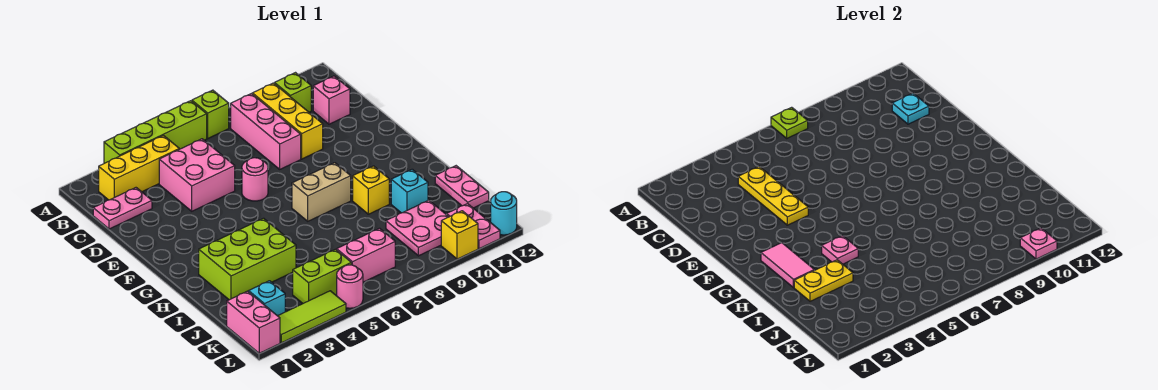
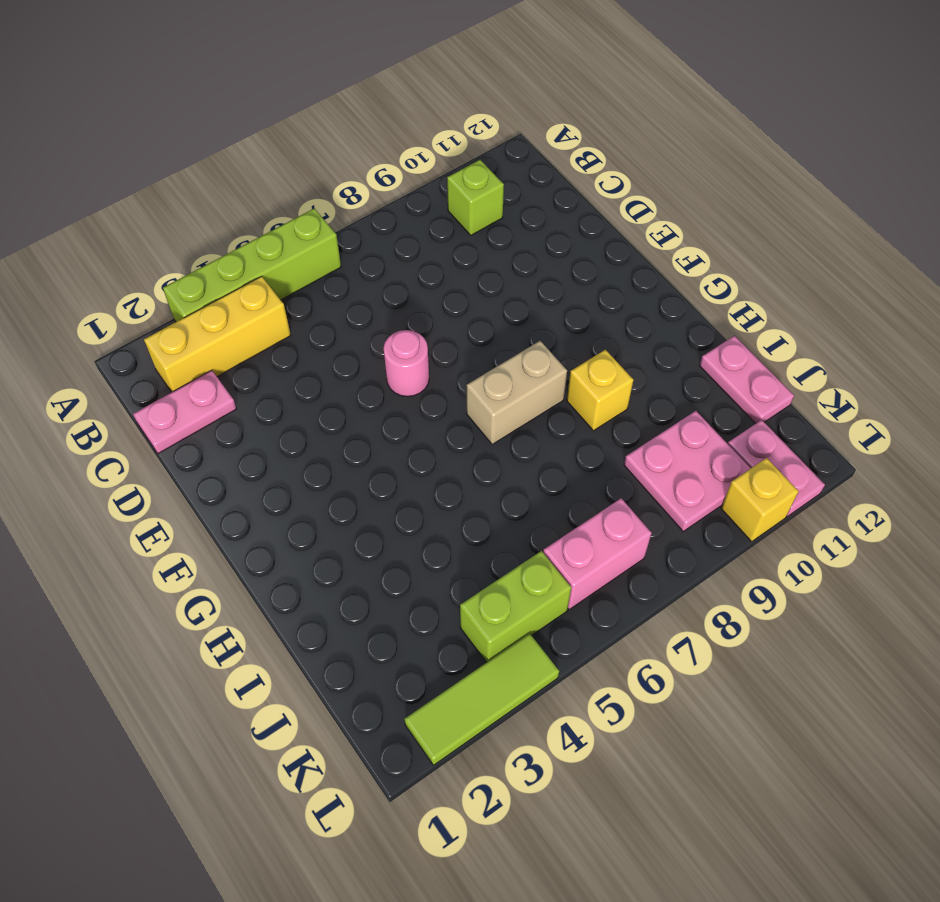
none -> lime 1x1 brick [192,90,229,138]
none -> pink 1x3 brick [231,94,301,169]
none -> yellow 1x3 brick [253,83,323,159]
none -> pink 2x2 brick [159,139,235,211]

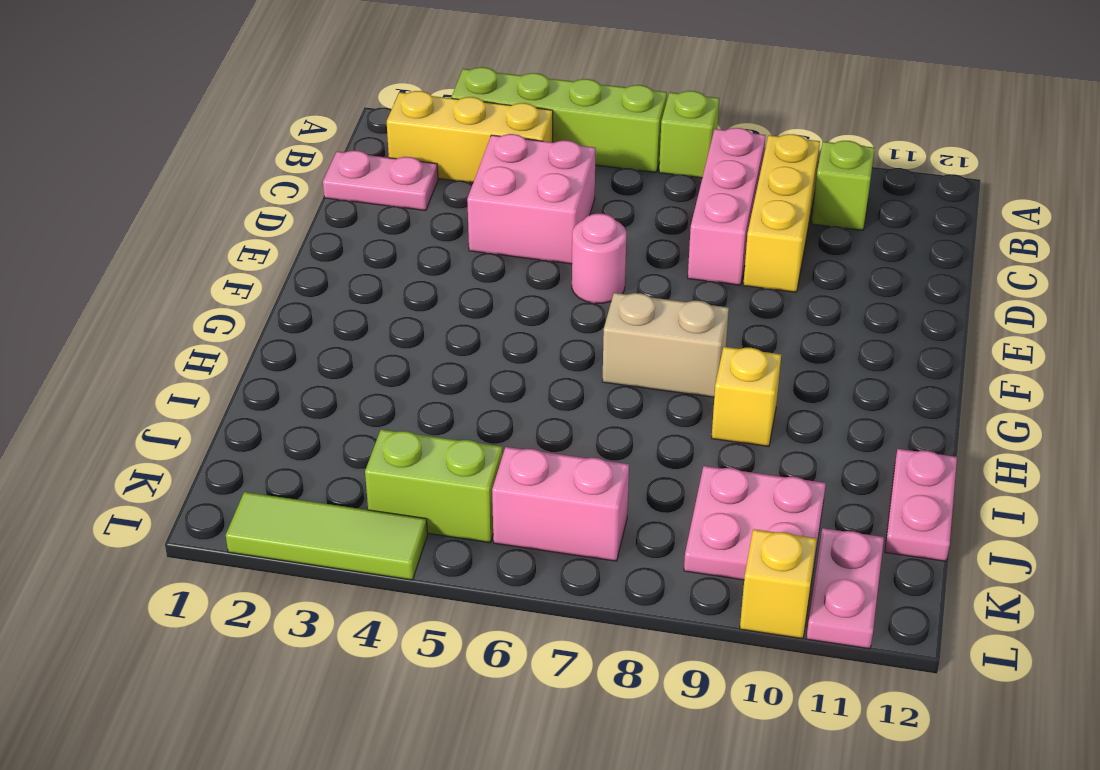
none -> pink 1x1 brick [313,76,350,124]
none -> lime 2x3 brick [199,218,296,300]
none -> cyan 1x1 brick [391,169,428,213]
none -> pink 1x2 brick [227,291,280,353]

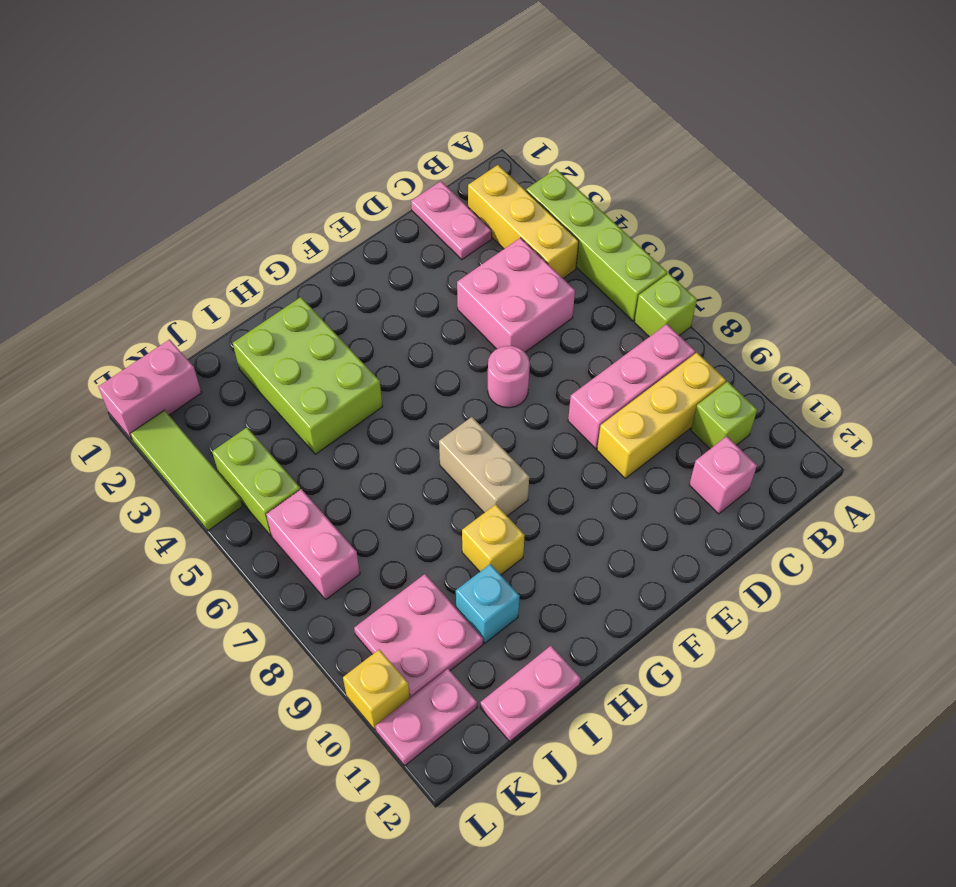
none -> cyan 1x1 brick [249,281,285,316]
none -> pink 1x1 round brick [337,265,363,308]
none -> cyan 1x1 round brick [491,192,517,235]
none -> lime 1x1 plate [771,107,808,138]

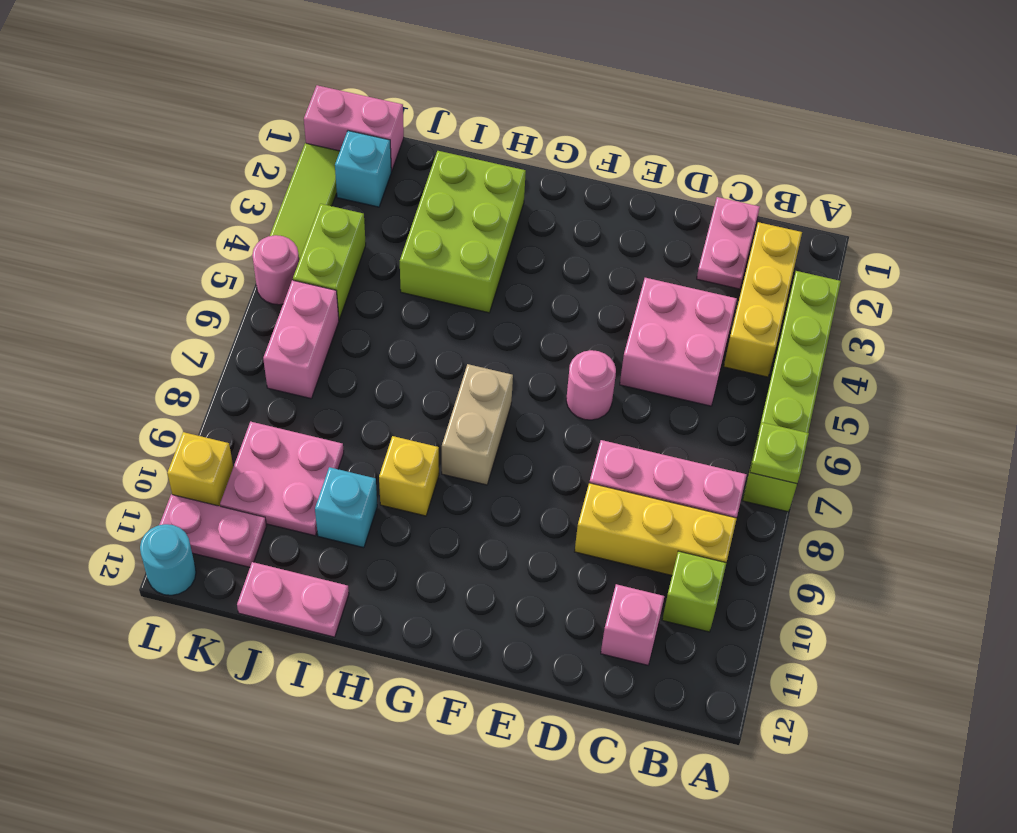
none -> yellow 1x3 plate [738,167,808,225]
none -> cyan 1x1 plate [892,93,929,124]
none -> pink 1x2 tile [761,243,814,288]
none -> pink 1x1 plate [822,236,858,264]

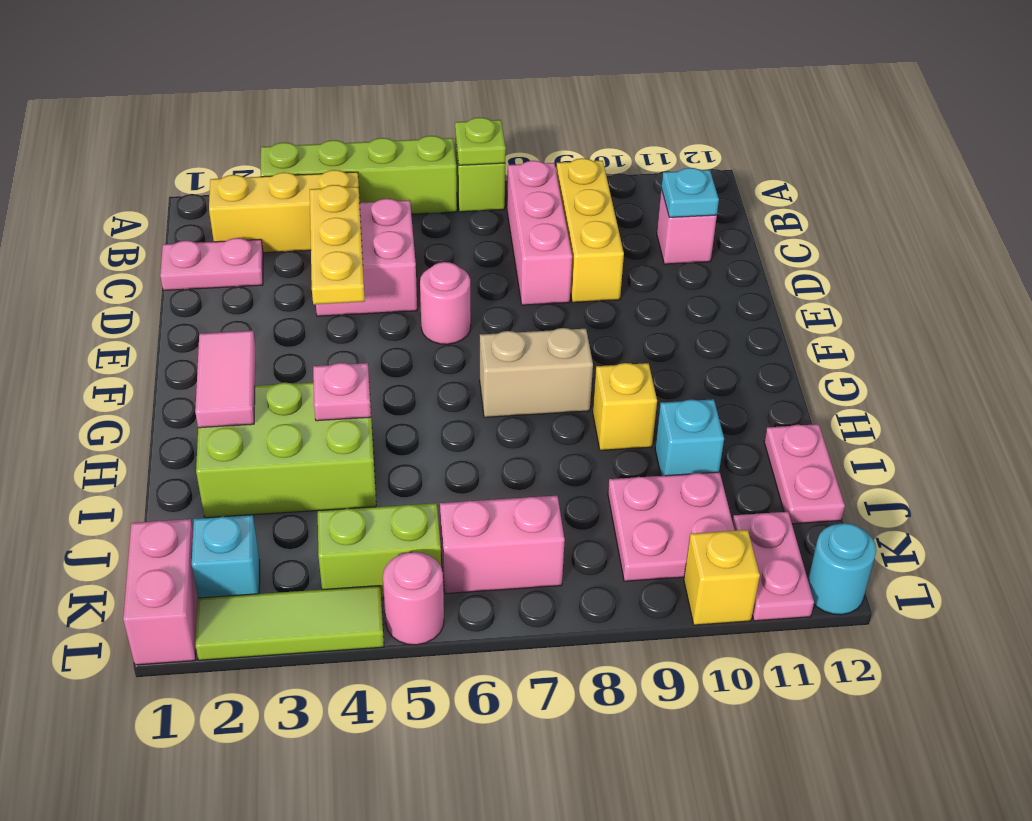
none -> lime 1x1 brick [275,73,311,112]
none -> yellow 1x2 plate [794,260,853,301]
none -> pink 1x1 plate [1020,228,1057,259]

